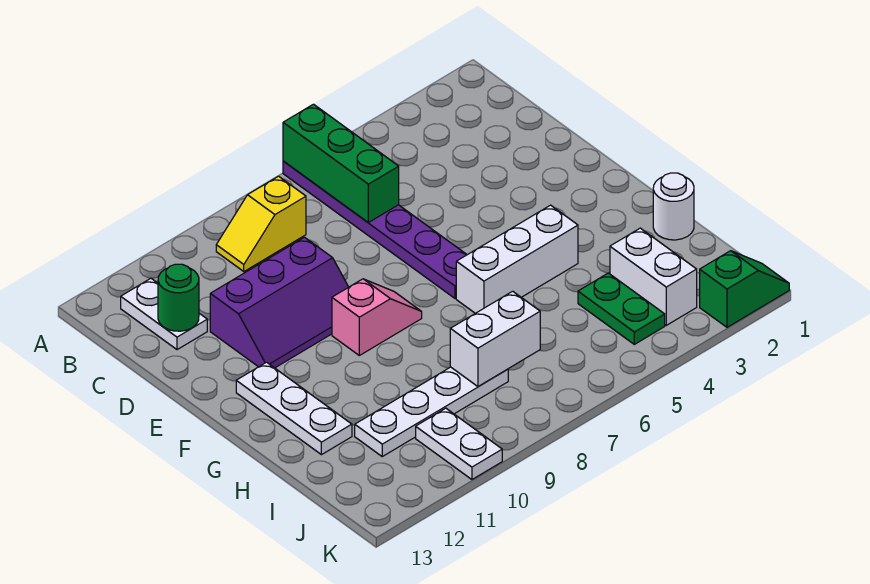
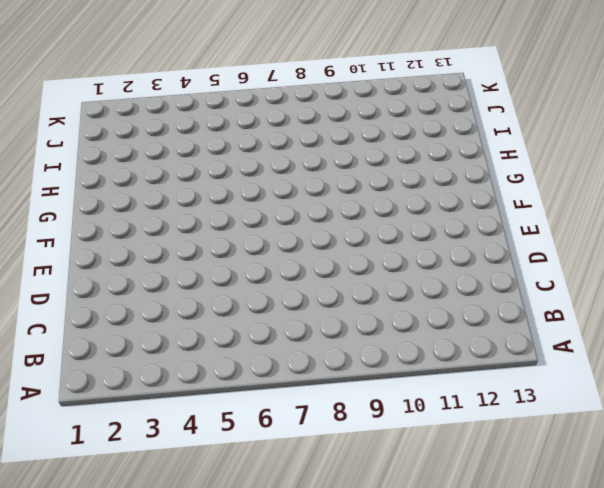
none -> purple 1x6 plate [283,161,467,298]
none -> yellow 1x2 slope [216,176,306,271]
none -> white 1x2 plate [121,278,207,350]

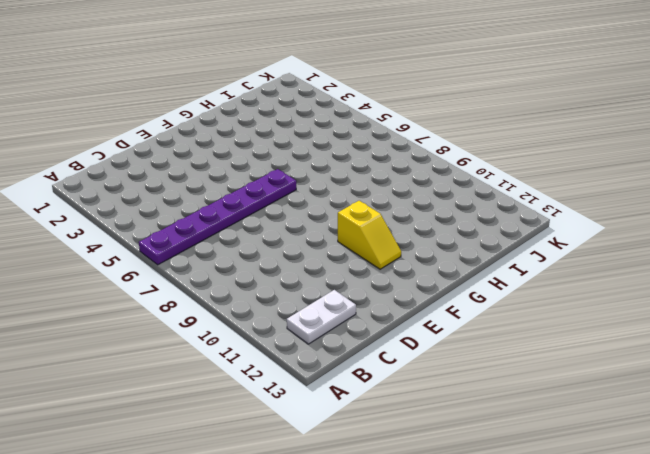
yellow 1x2 slope [338,201,401,269] -> yellow 1x2 slope moved to [216,176,306,271]
none -> purple 2x3 slope [210,237,348,368]
none -> pink 1x2 slope [332,279,422,355]
none -> white 1x3 plate [236,362,352,455]

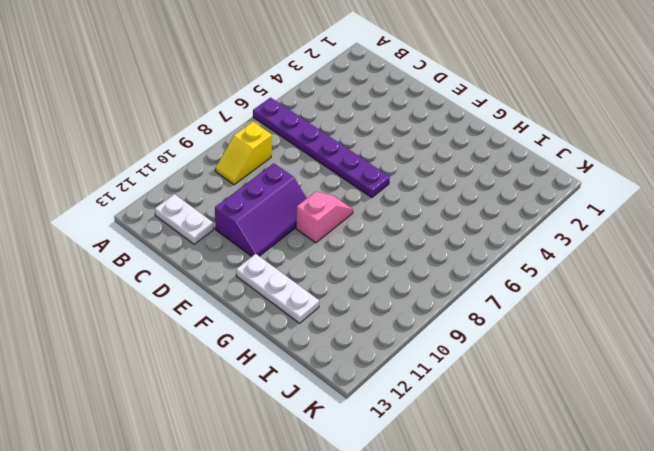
none -> white 1x3 brick [456,205,578,313]
none -> white 1x1 round brick [653,173,694,240]
none -> white 1x2 brick [610,228,697,325]

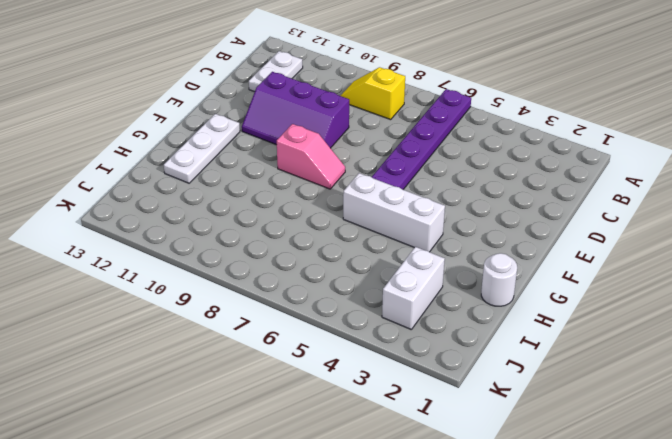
none -> green 1x2 plate [578,273,665,344]
none -> white 1x4 plate [355,367,508,456]
none -> white 1x2 plate [416,408,502,479]

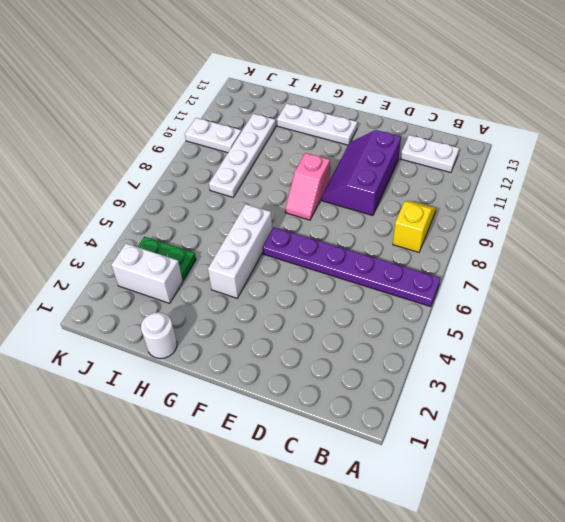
none -> green 1x2 slope [700,251,789,327]
none -> green 1x3 brick [283,104,399,222]
none -> green 1x1 round brick [158,264,199,331]

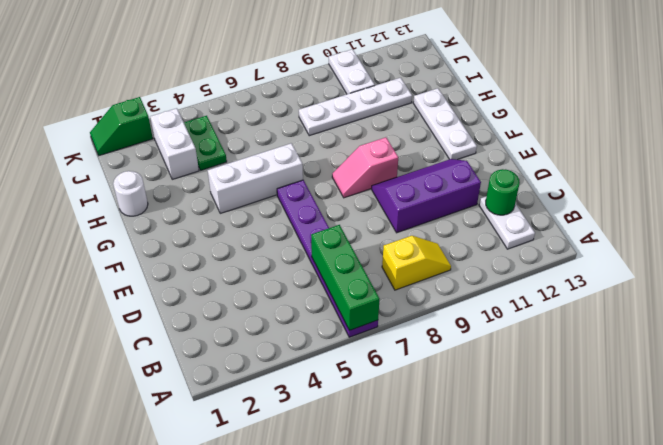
none -> white 1x2 brick [450,291,540,386]

